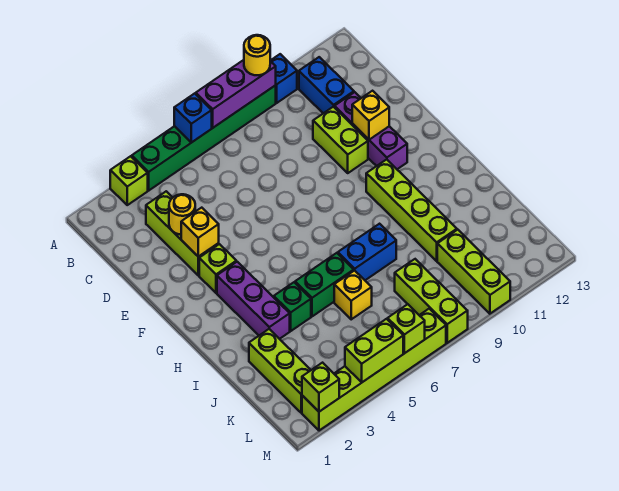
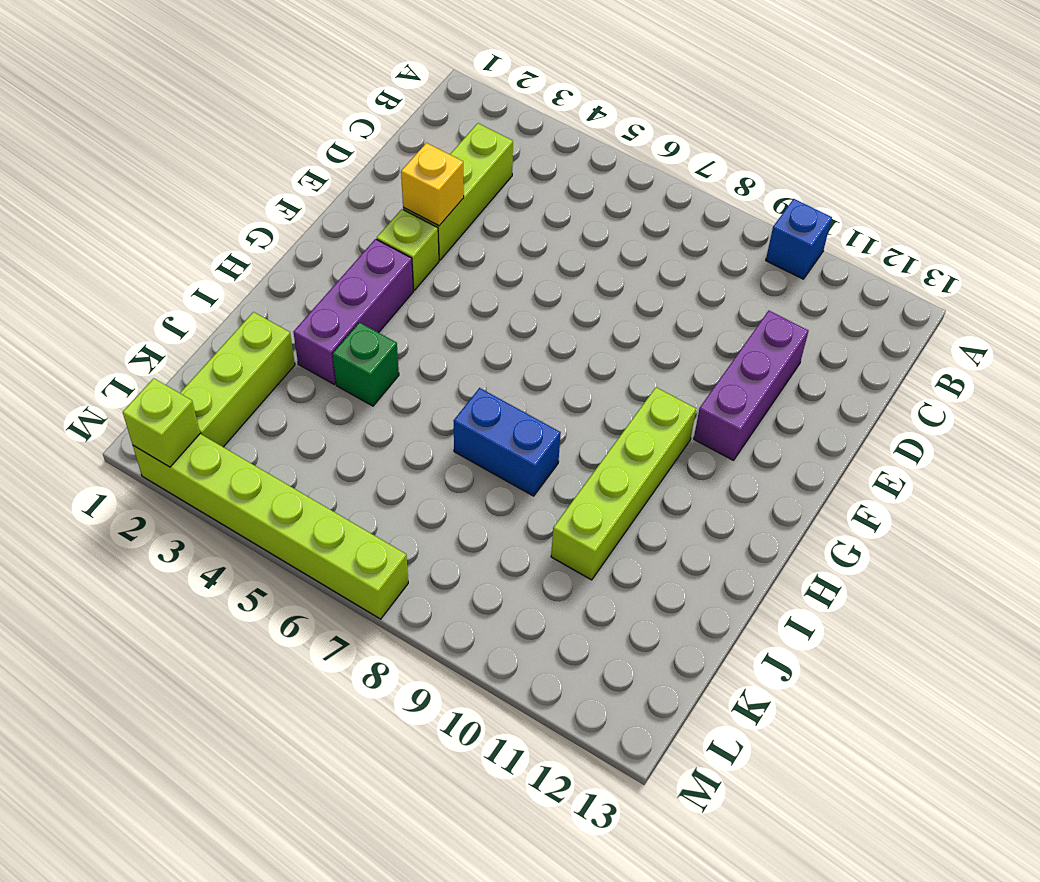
none -> lime 1x1 brick [110,156,148,205]
none -> green 1x6 brick [132,85,276,190]
none -> blue 1x2 brick [299,57,354,113]

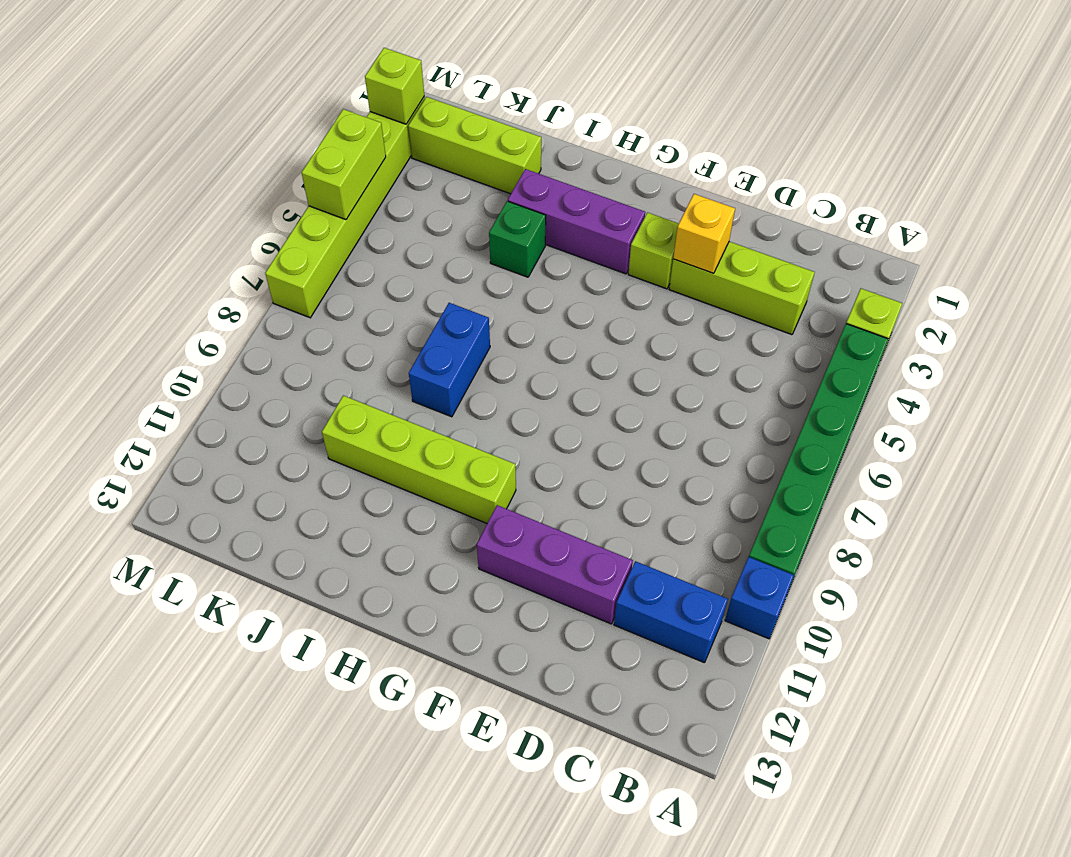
none -> lime 1x2 brick [313,107,368,173]
none -> green 1x2 brick [295,253,354,316]
none -> yellow 1x1 brick [334,270,372,319]

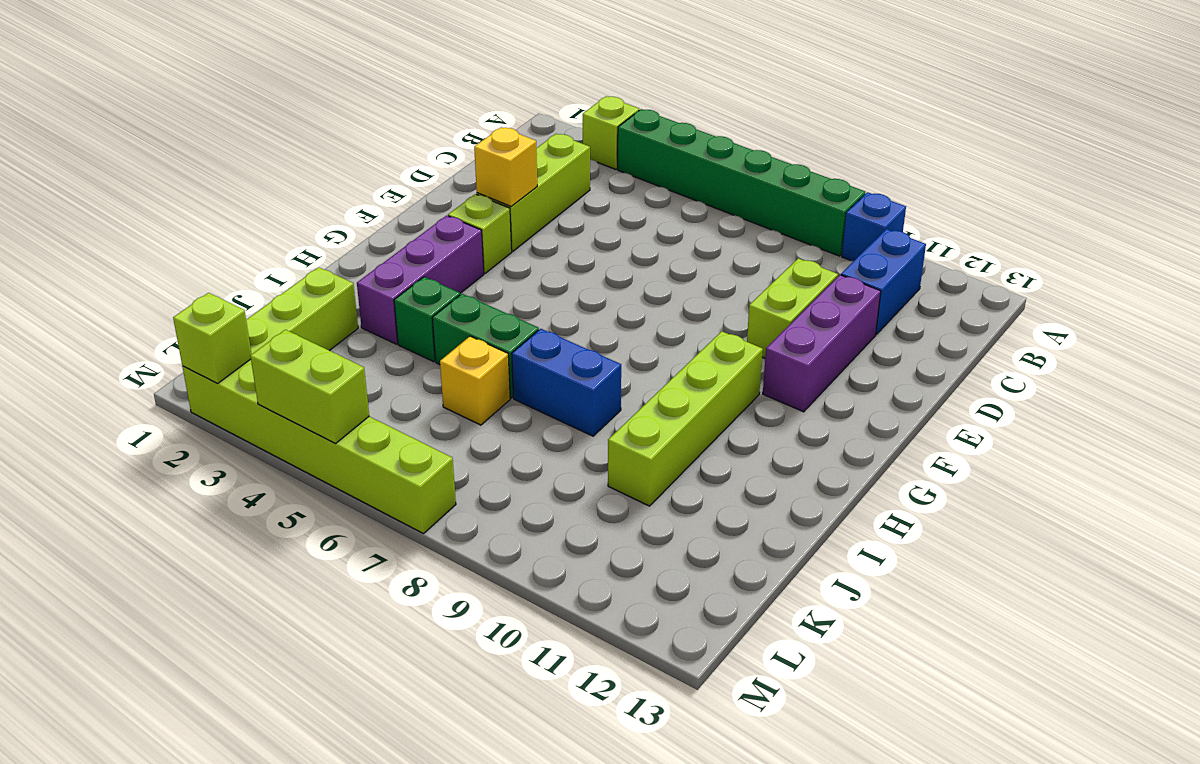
none -> lime 1x3 brick [395,259,468,343]
none -> lime 1x3 brick [437,230,510,314]
none -> blue 1x1 brick [174,93,212,143]

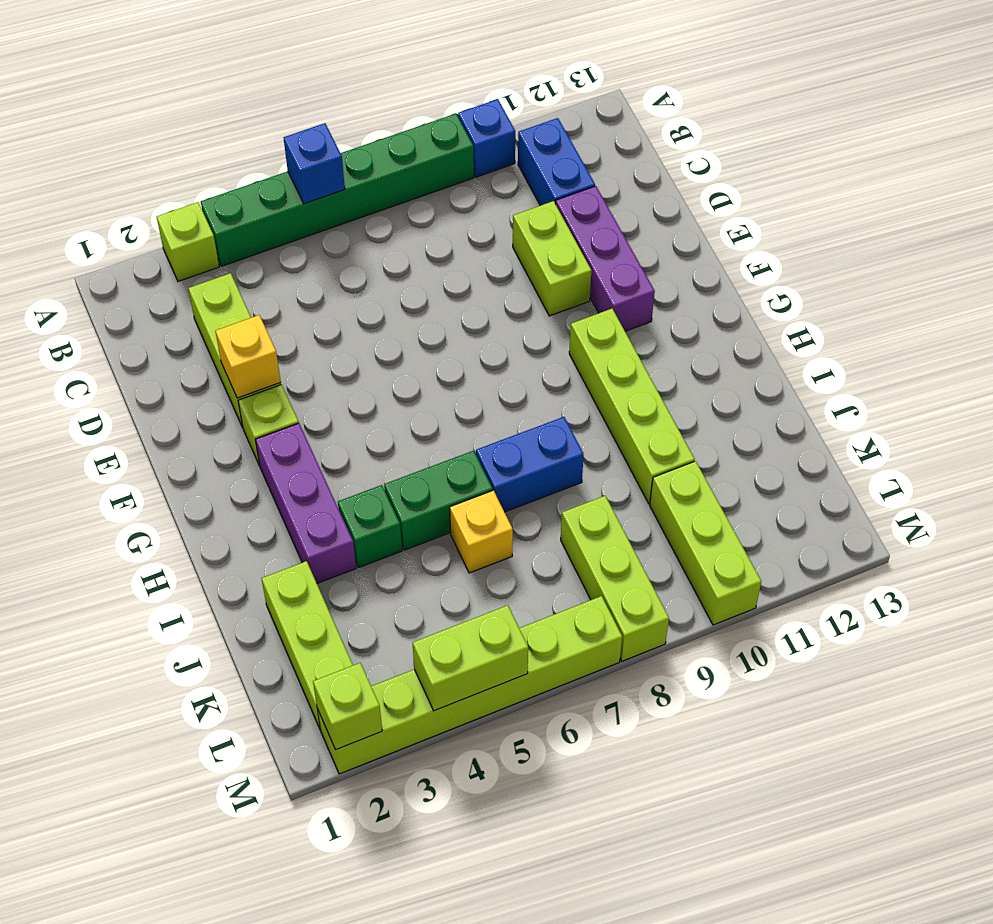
none -> purple 1x3 brick [196,60,276,128]
none -> yellow 1x1 round brick [169,194,195,235]
none -> yellow 1x1 brick [352,91,389,140]

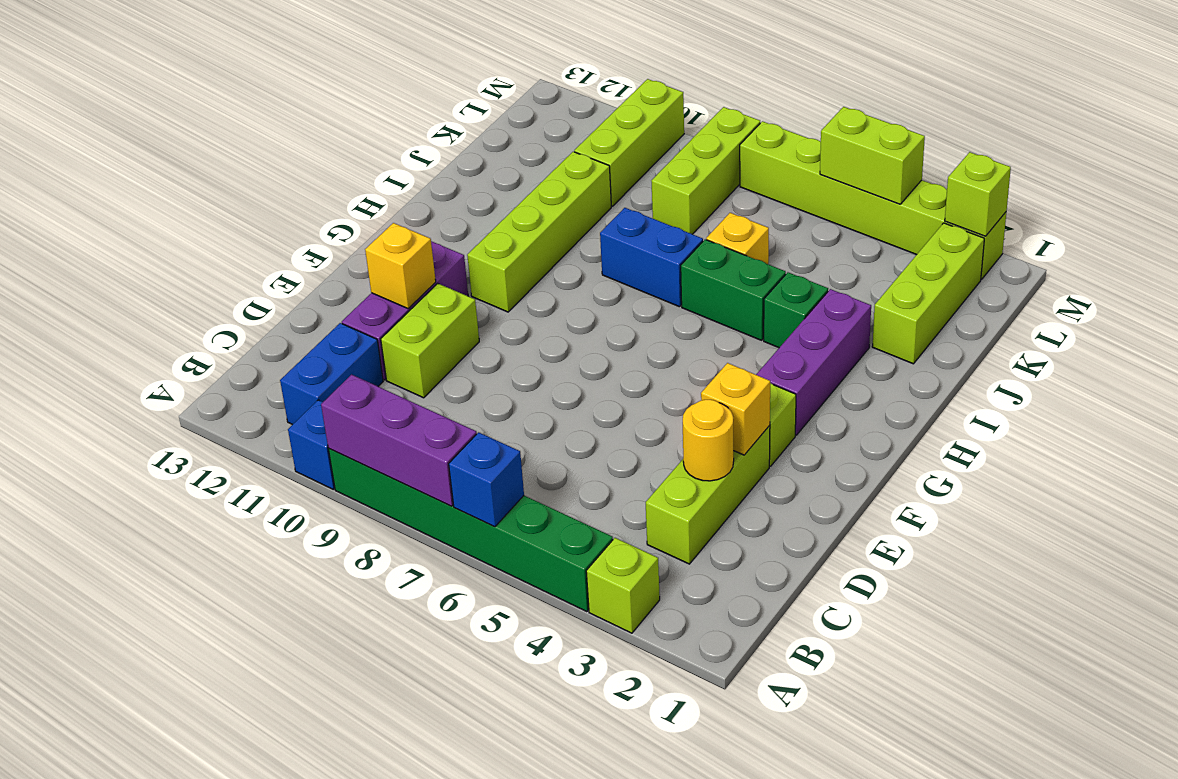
none -> lime 1x1 brick [388,304,425,353]
none -> yellow 1x1 round brick [244,35,270,75]

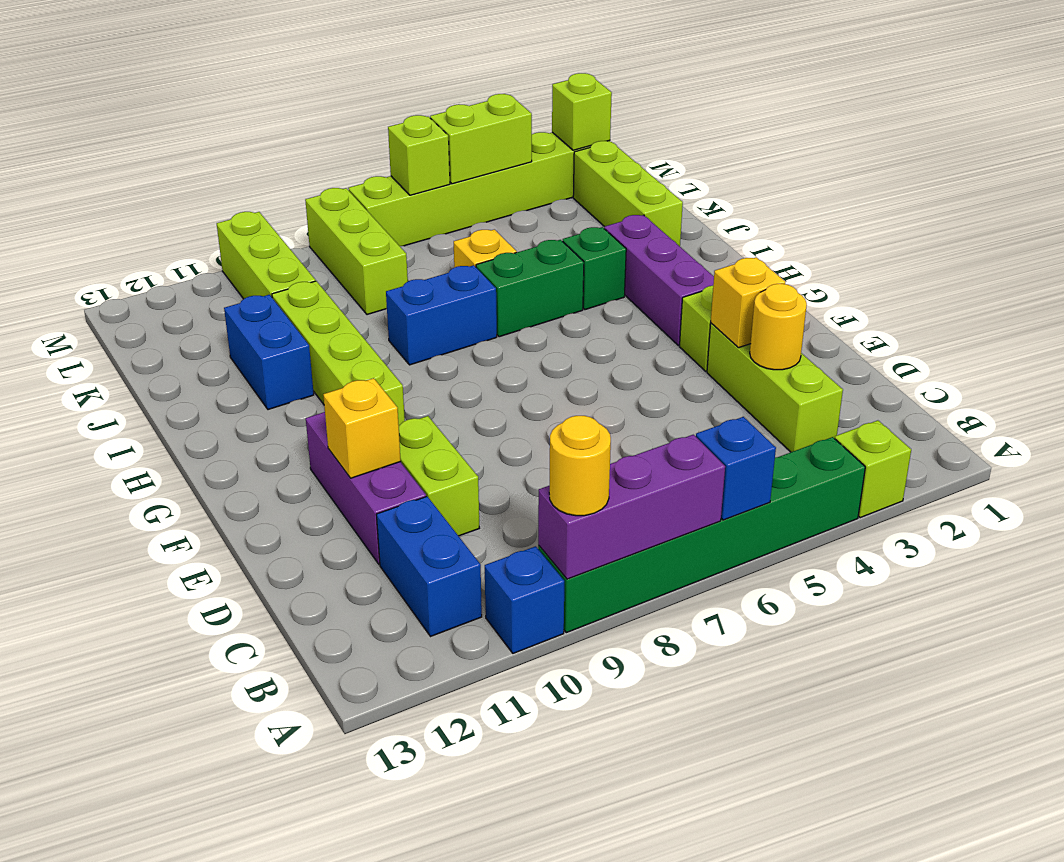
blue 1x2 brick [224,295,314,410] -> none

